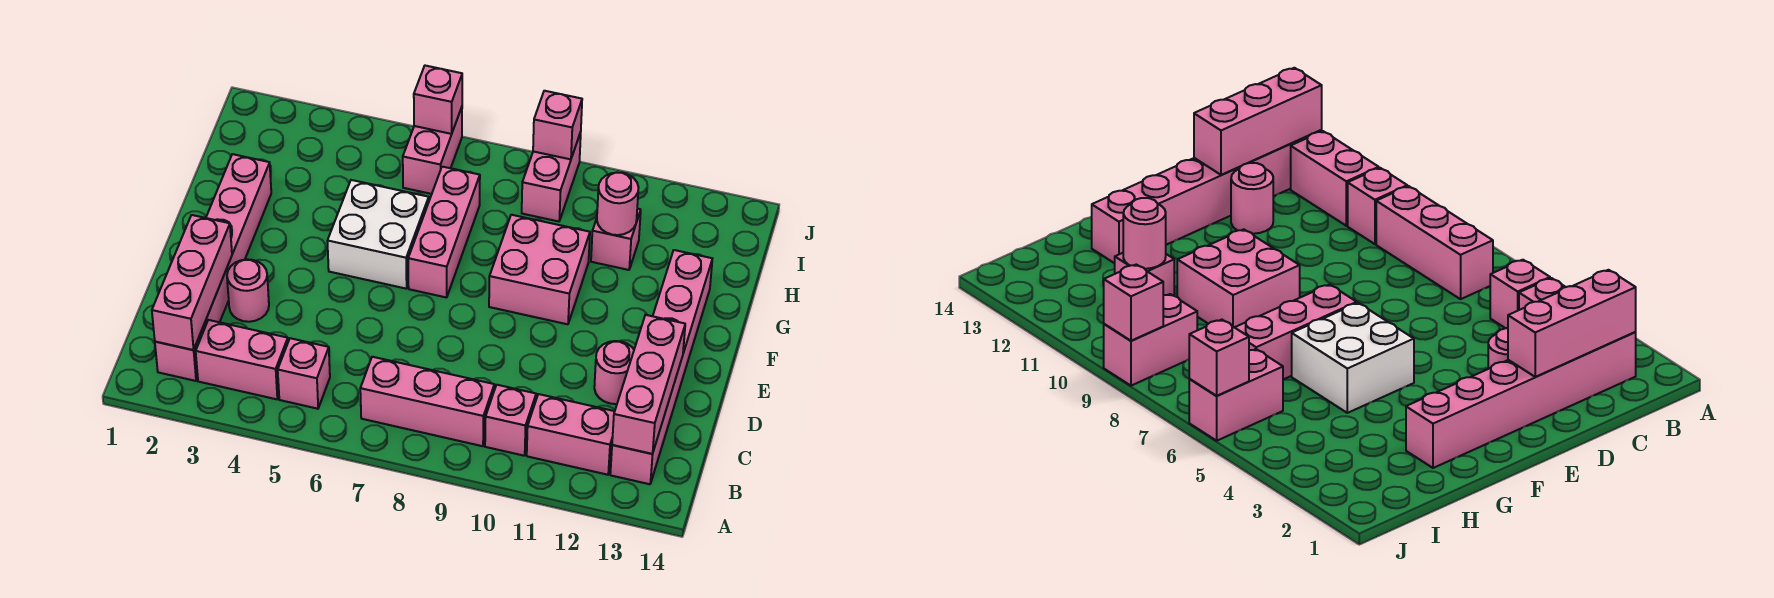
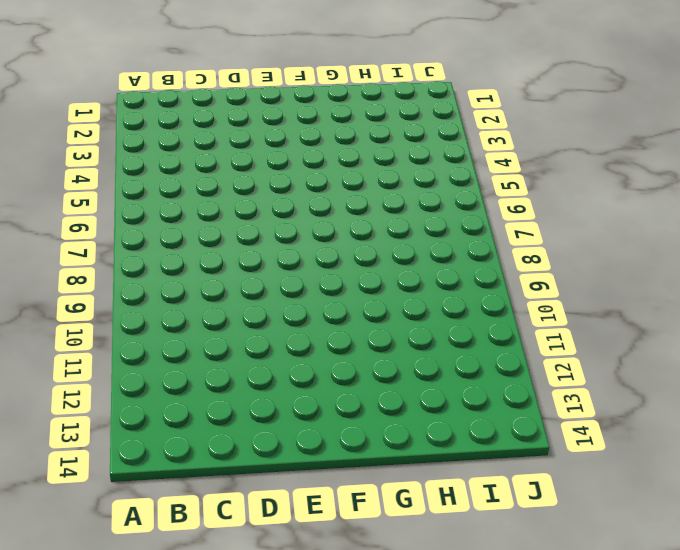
none -> pink 1x6 brick [155,154,271,381]
none -> pink 1x2 brick [196,320,288,399]
none -> pink 1x1 brick [278,338,330,409]

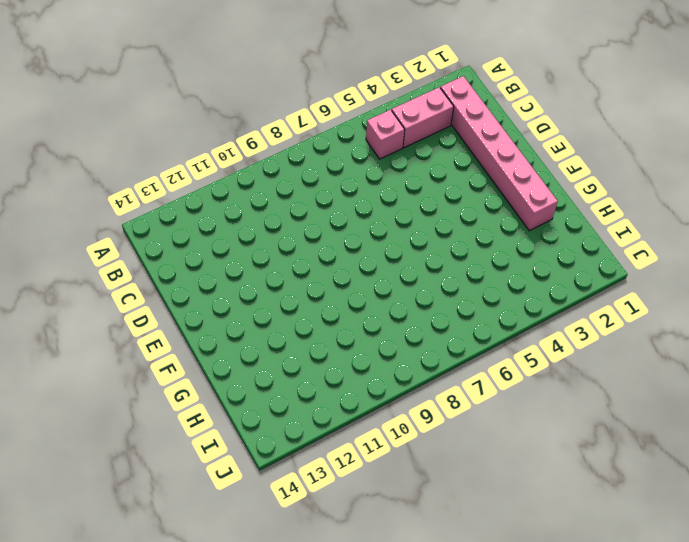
none -> pink 1x3 brick [360,357,494,446]
none -> pink 1x1 brick [485,385,536,456]
none -> pink 1x2 brick [527,394,615,475]

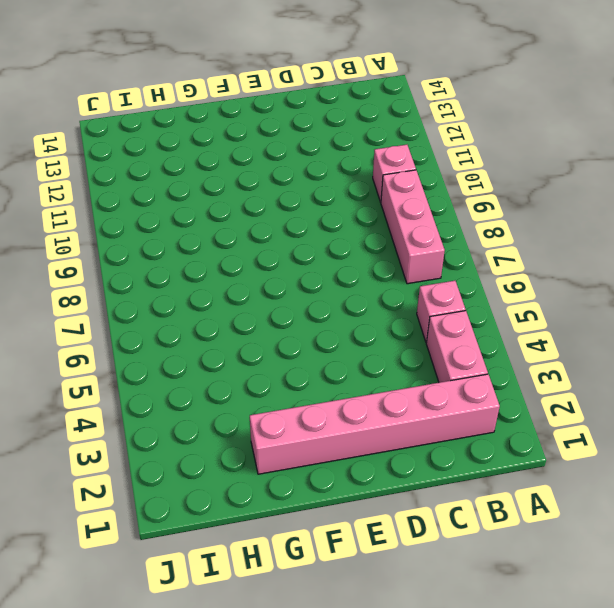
none -> pink 1x2 brick [527,394,615,475]
none -> pink 1x6 brick [610,250,712,484]
none -> pink 1x1 round brick [227,259,269,322]

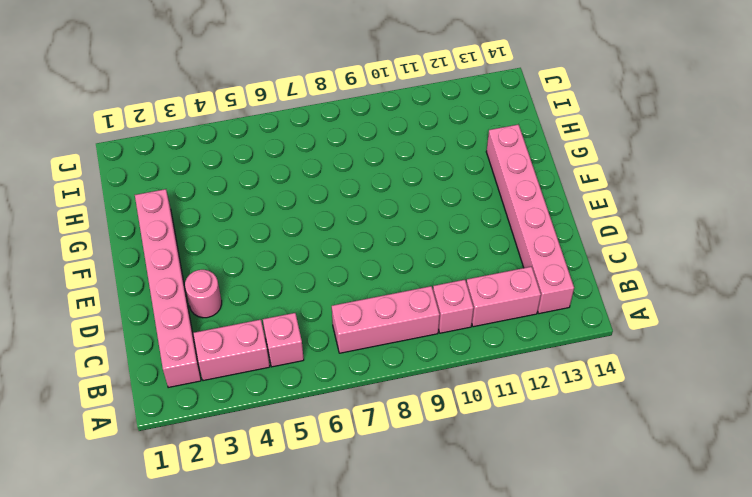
none -> pink 1x1 round brick [594,341,634,404]
none -> white 2x2 brick [327,180,429,289]
none -> pink 1x3 brick [408,167,480,298]

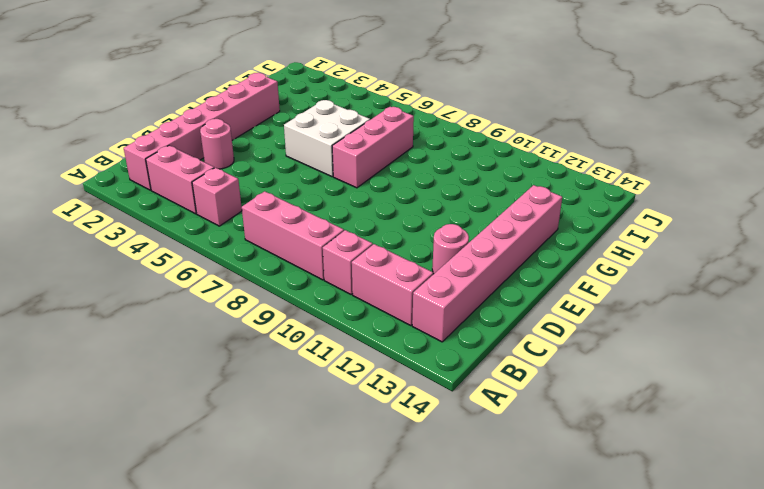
none -> pink 2x2 brick [489,215,590,324]
none -> pink 1x1 brick [591,209,641,270]
none -> pink 1x2 brick [403,107,462,194]

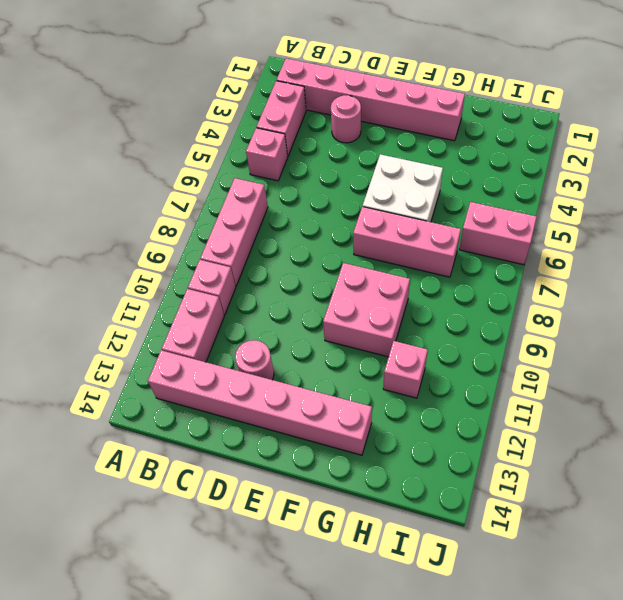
none -> pink 1x2 brick [522,132,581,221]
none -> pink 1x3 brick [152,215,232,350]
none -> pink 1x3 brick [612,315,685,454]

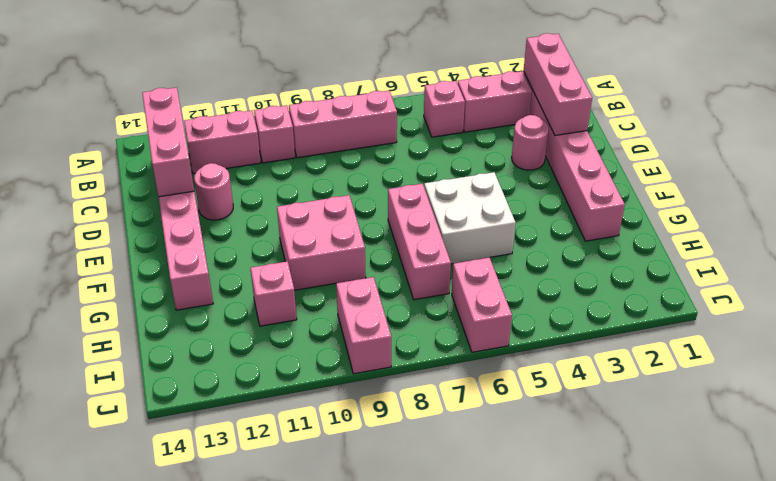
none -> pink 1x1 round brick [597,173,639,235]
none -> pink 1x1 brick [414,66,462,134]
none -> pink 1x1 brick [533,91,582,159]

